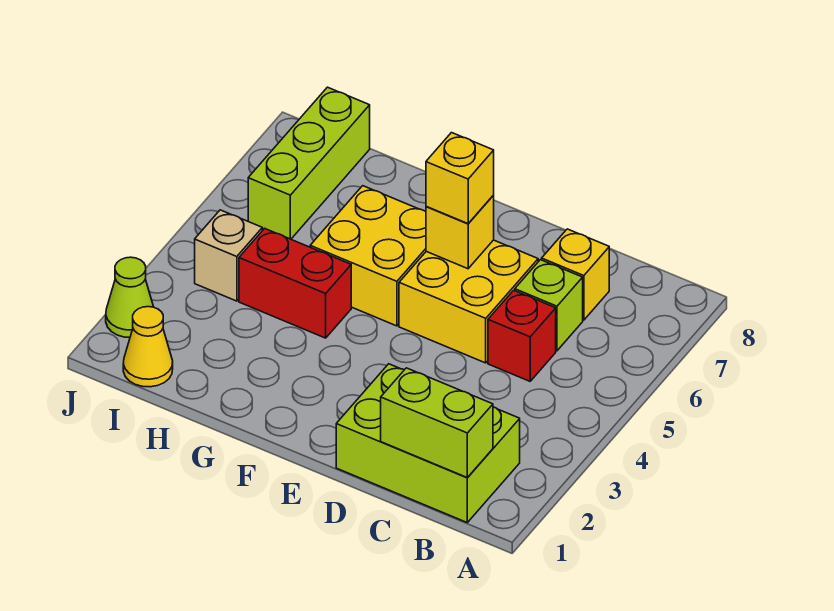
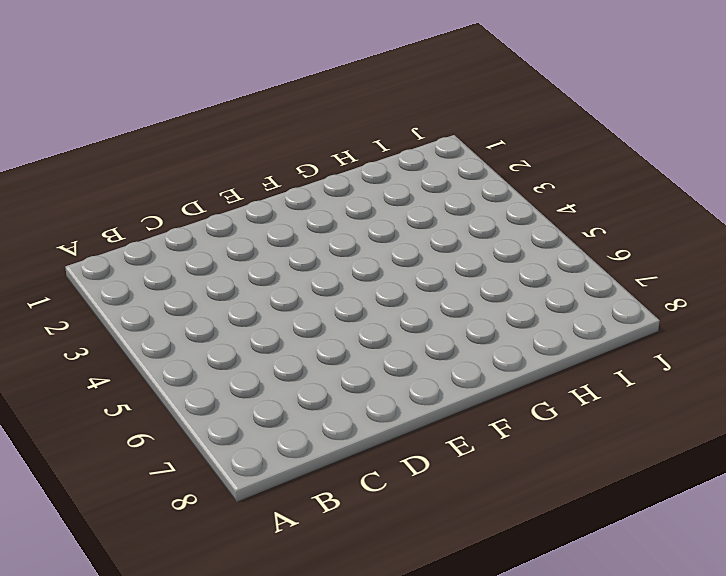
none -> lime 2x3 brick [336,364,520,522]
none -> red 1x1 brick [488,290,556,381]
none -> lime 1x1 brick [515,260,583,351]

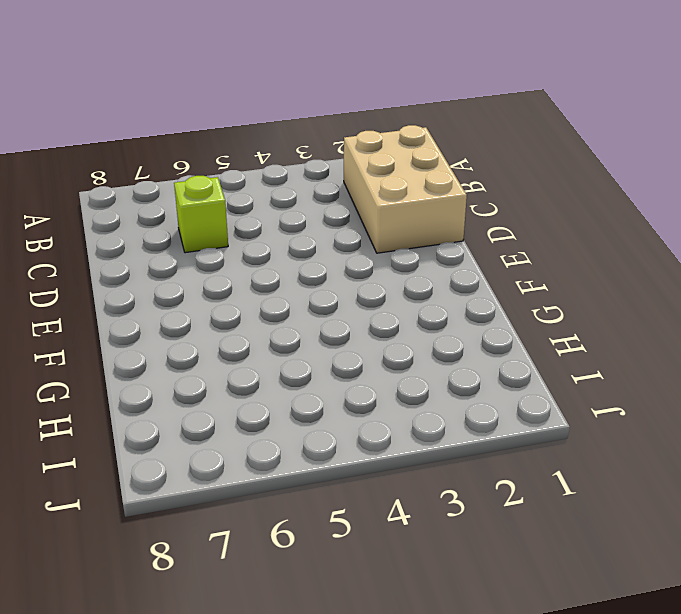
tan 2x3 brick [344,125,467,253] -> lime 2x3 brick [336,364,520,522]
none -> red 1x1 brick [488,290,556,381]
none -> yellow 1x1 brick [542,229,609,320]
none -> yellow 2x2 brick [399,240,538,363]

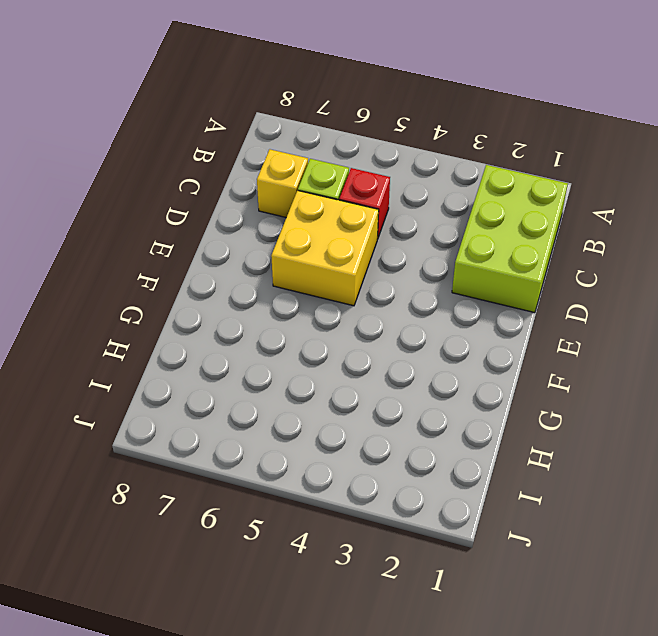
none -> yellow 2x2 brick [310,186,426,326]
none -> red 1x2 brick [239,228,351,338]
none -> yellow 1x1 cone [123,307,173,387]

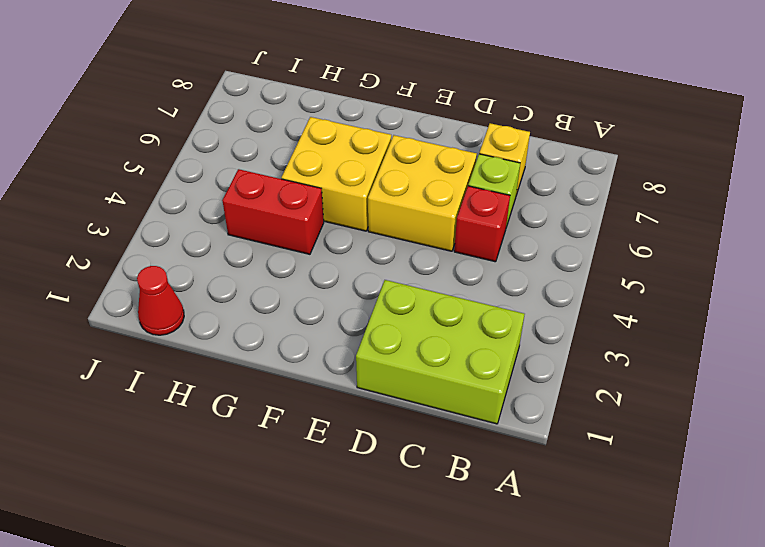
red 1x1 cone [137,266,184,335] -> yellow 1x1 cone [123,307,173,387]
none -> tan 1x1 brick [195,210,262,301]
none -> lime 1x3 brick [248,87,370,239]
none -> lime 1x1 cone [106,257,153,338]

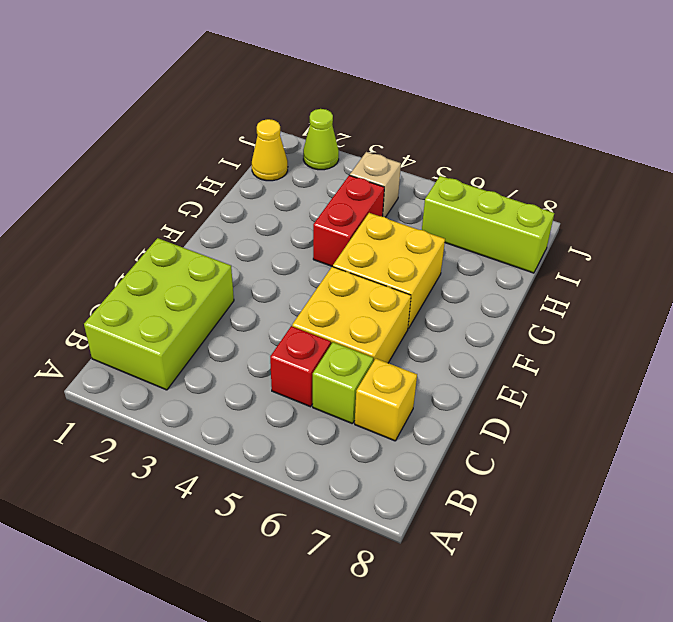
none -> lime 1x2 brick [381,368,493,478]
none -> yellow 1x1 brick [426,195,494,269]
none -> yellow 1x1 brick [426,133,494,224]

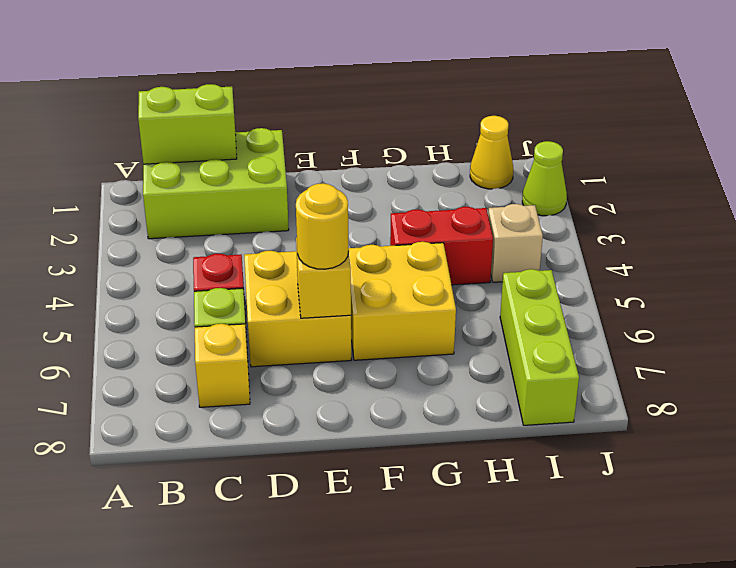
yellow 1x1 round brick [296,183,349,269] -> yellow 1x1 brick [426,133,494,224]

